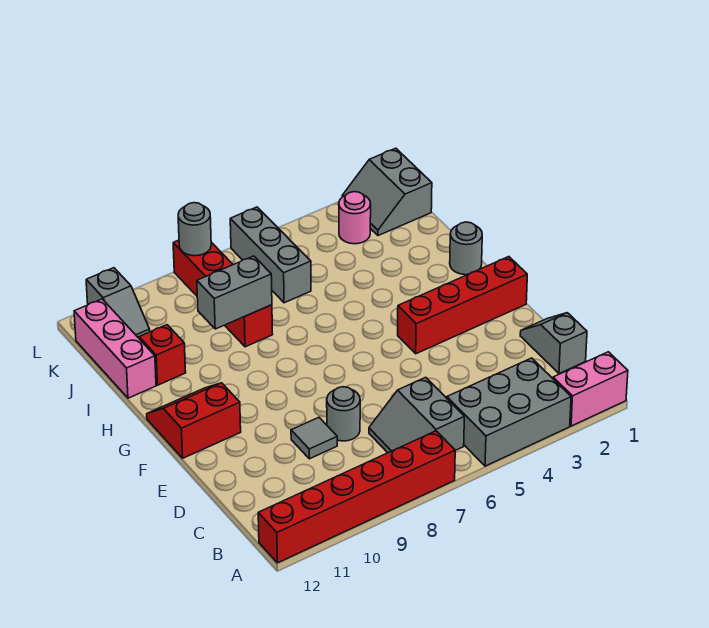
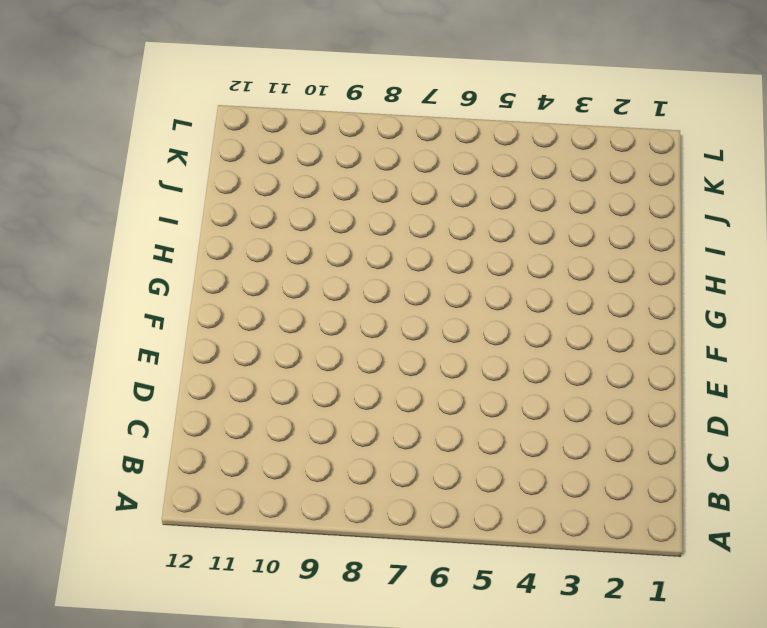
none -> pink 1x2 brick [553,352,628,426]
none -> grey 2x3 brick [447,358,571,466]
none -> red 1x6 brick [258,431,455,563]

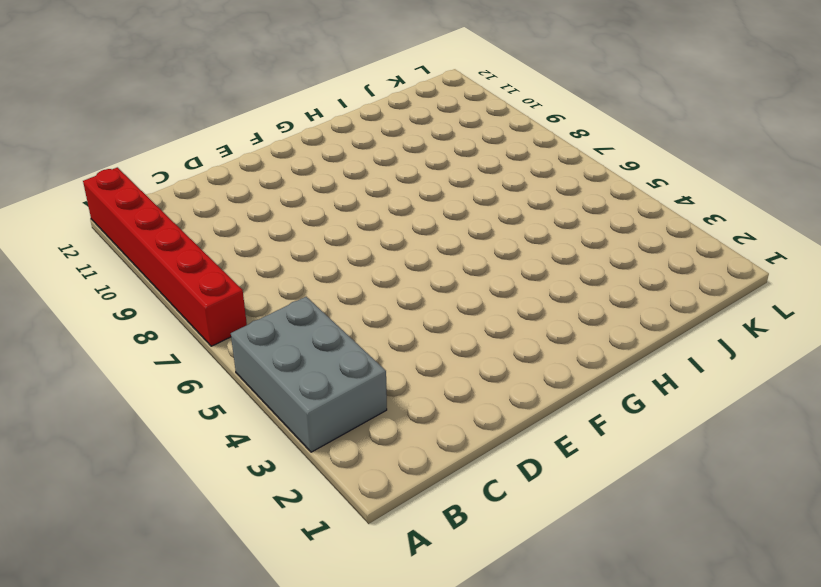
none -> pink 1x2 brick [553,352,628,426]
none -> grey 2x2 slope [369,377,464,453]
none -> grey 1x2 slope [520,313,587,374]

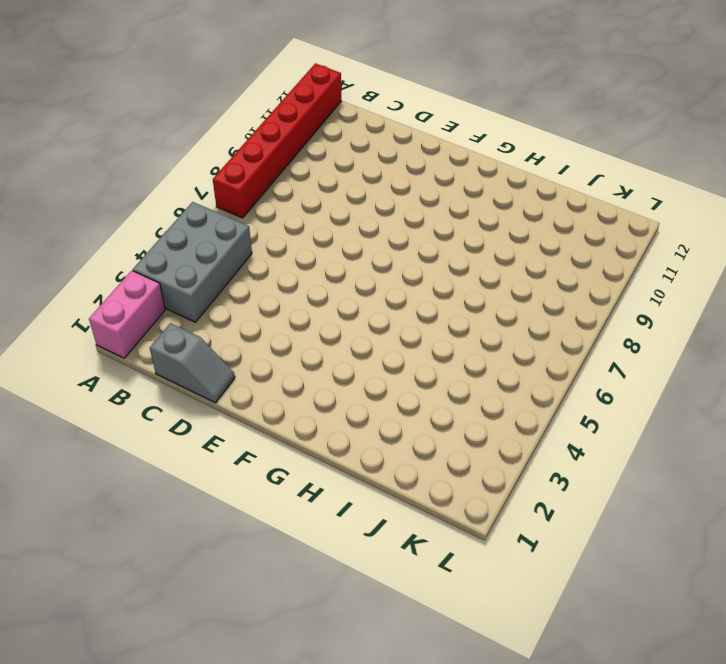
none -> grey 2x2 slope [369,377,464,453]
none -> grey 1x1 round brick [327,387,360,441]
none -> grey 1x1 tile [291,417,337,459]

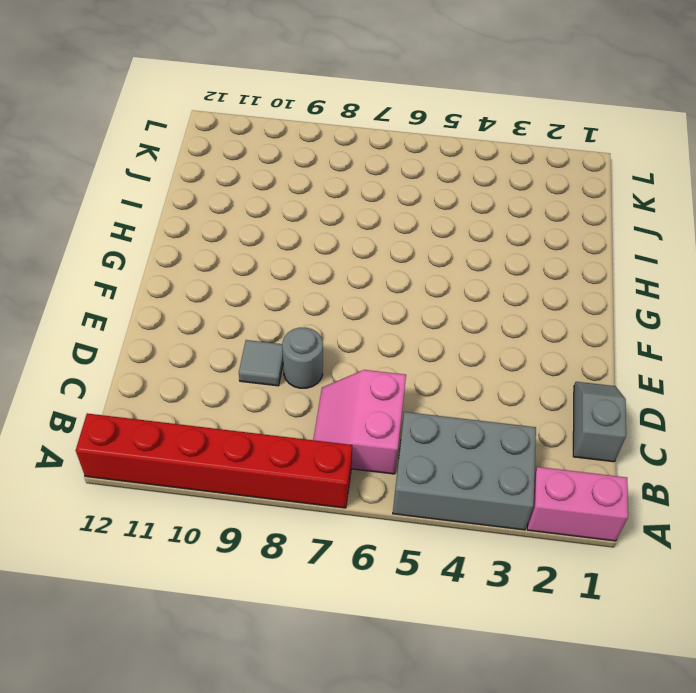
pink 2x2 slope [313,370,406,474] -> grey 2x2 slope [369,377,464,453]
none -> red 1x4 brick [398,257,527,354]
none -> red 2x2 slope [147,383,241,458]
none -> grey 1x1 round brick [450,222,482,275]

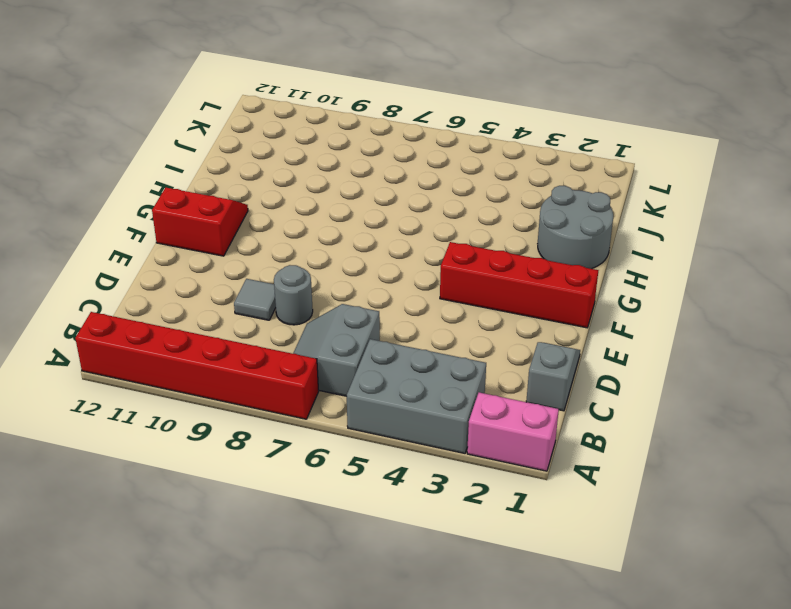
grey 2x2 round brick [538,186,613,269] -> grey 1x1 round brick [450,222,482,275]
none -> red 1x4 brick [173,240,273,347]
none -> red 1x1 brick [139,325,186,385]
none -> pink 1x3 brick [74,299,156,398]

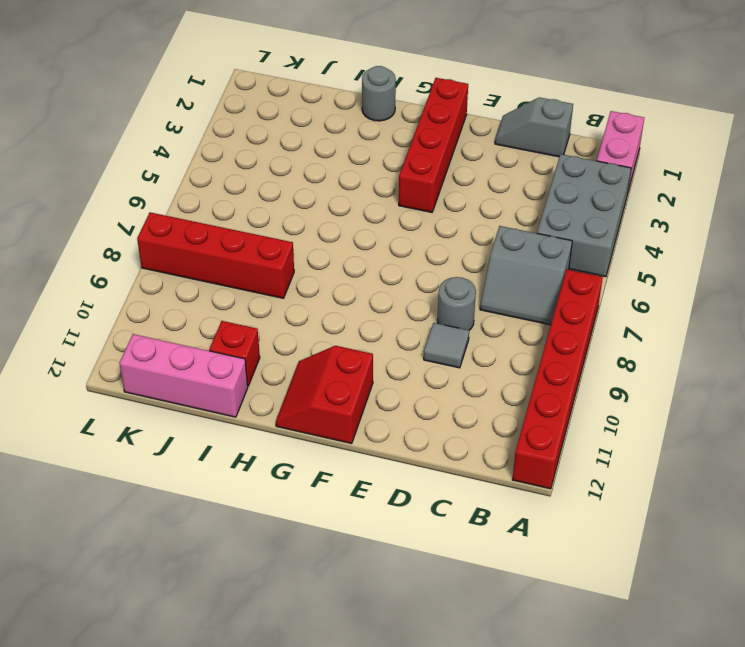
none -> grey 1x3 brick [230,207,311,303]
none -> grey 2x2 slope [342,148,432,236]
none -> pink 1x1 round brick [339,192,371,244]

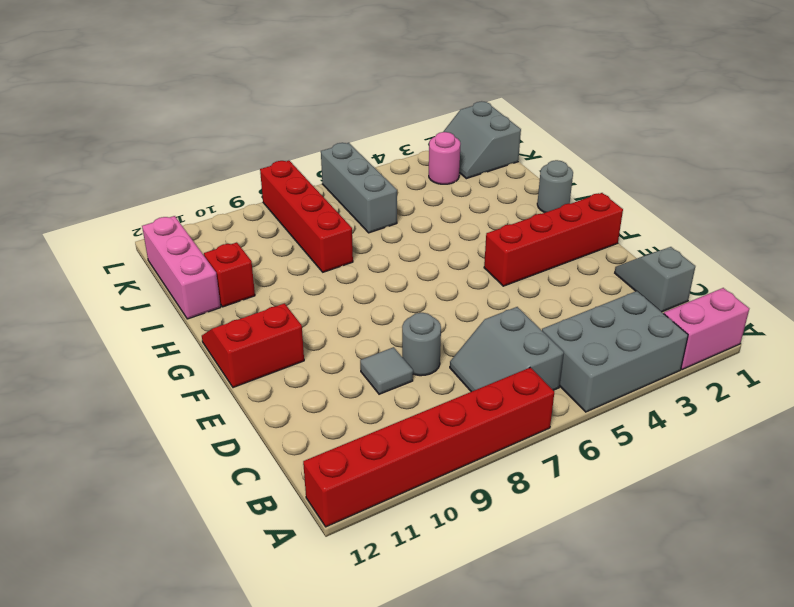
none -> grey 1x2 slope [86,268,150,338]
none -> grey 1x2 brick [197,256,272,329]
none -> grey 1x1 round brick [178,203,211,256]

